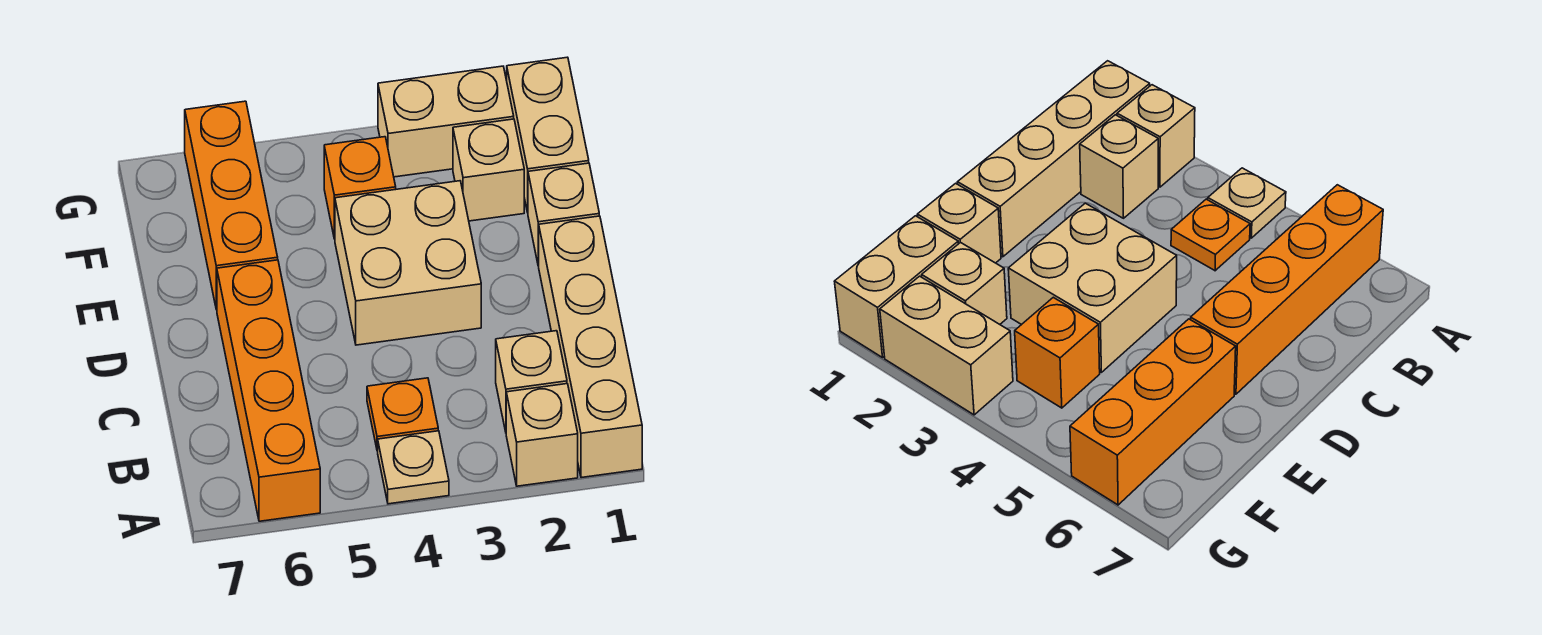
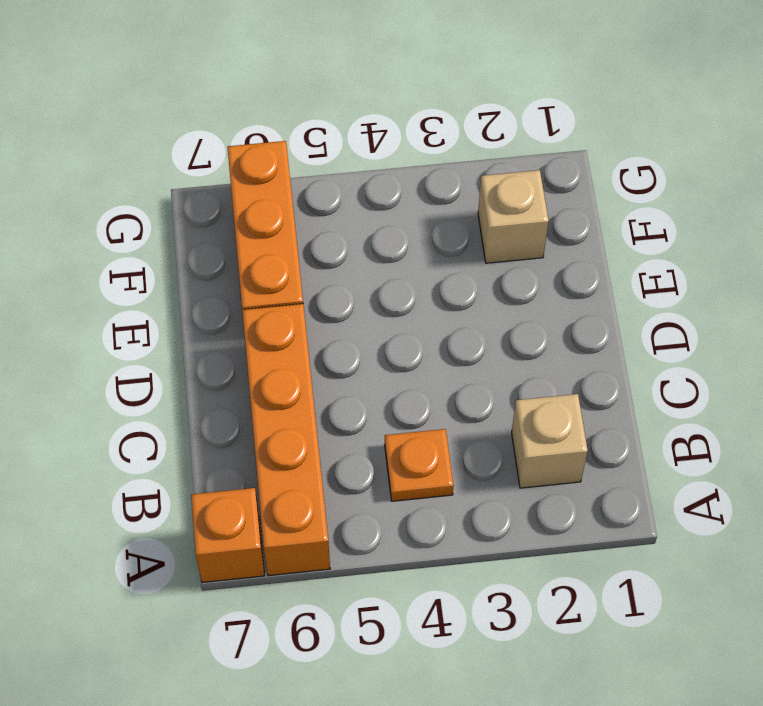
orange 1x1 brick [191,488,265,582] -> orange 1x1 brick moved to [324,137,396,239]
none -> tan 1x4 brick [539,216,642,478]
none -> tan 1x1 brick [506,384,578,486]
none -> tan 1x1 plate [378,431,449,504]

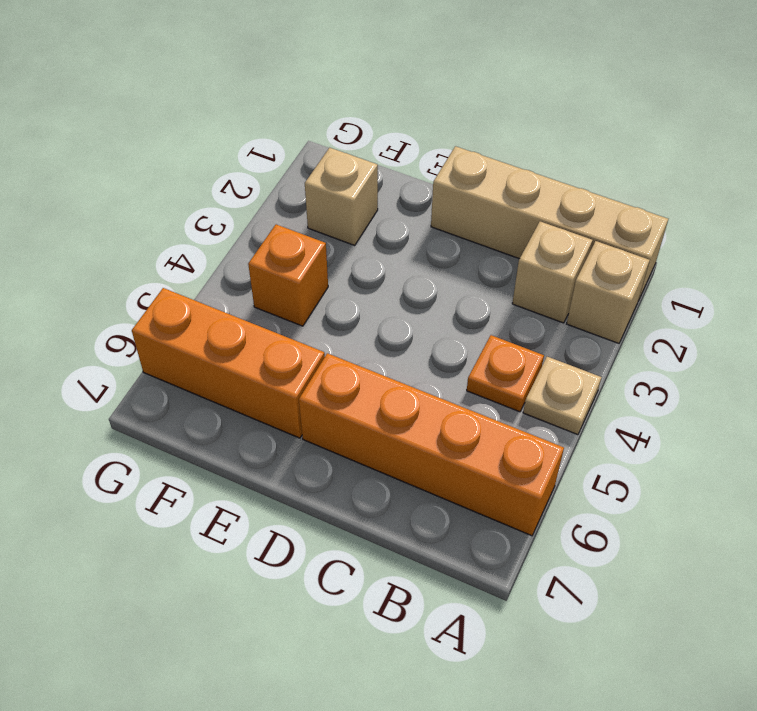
none -> tan 2x2 brick [335,181,481,345]
none -> tan 1x1 brick [528,163,599,266]
none -> tan 1x2 brick [507,57,589,213]

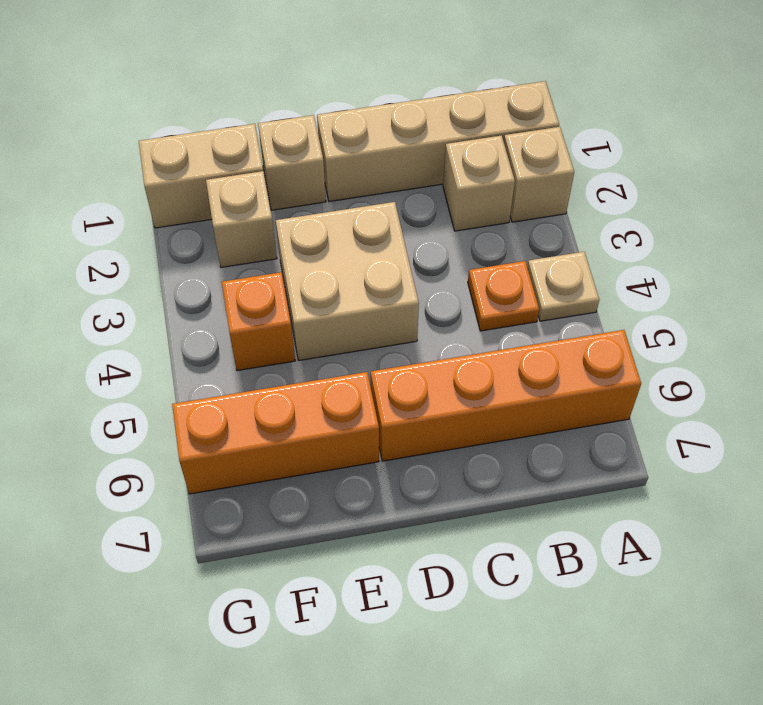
none -> tan 1x2 brick [378,66,514,177]

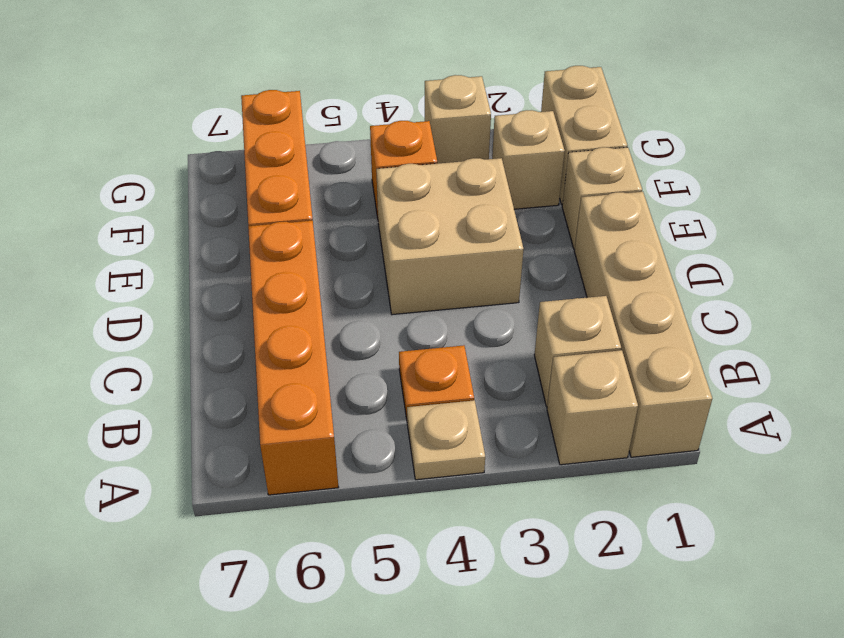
tan 1x1 brick [425,75,491,164] -> tan 1x2 brick [378,66,514,177]

